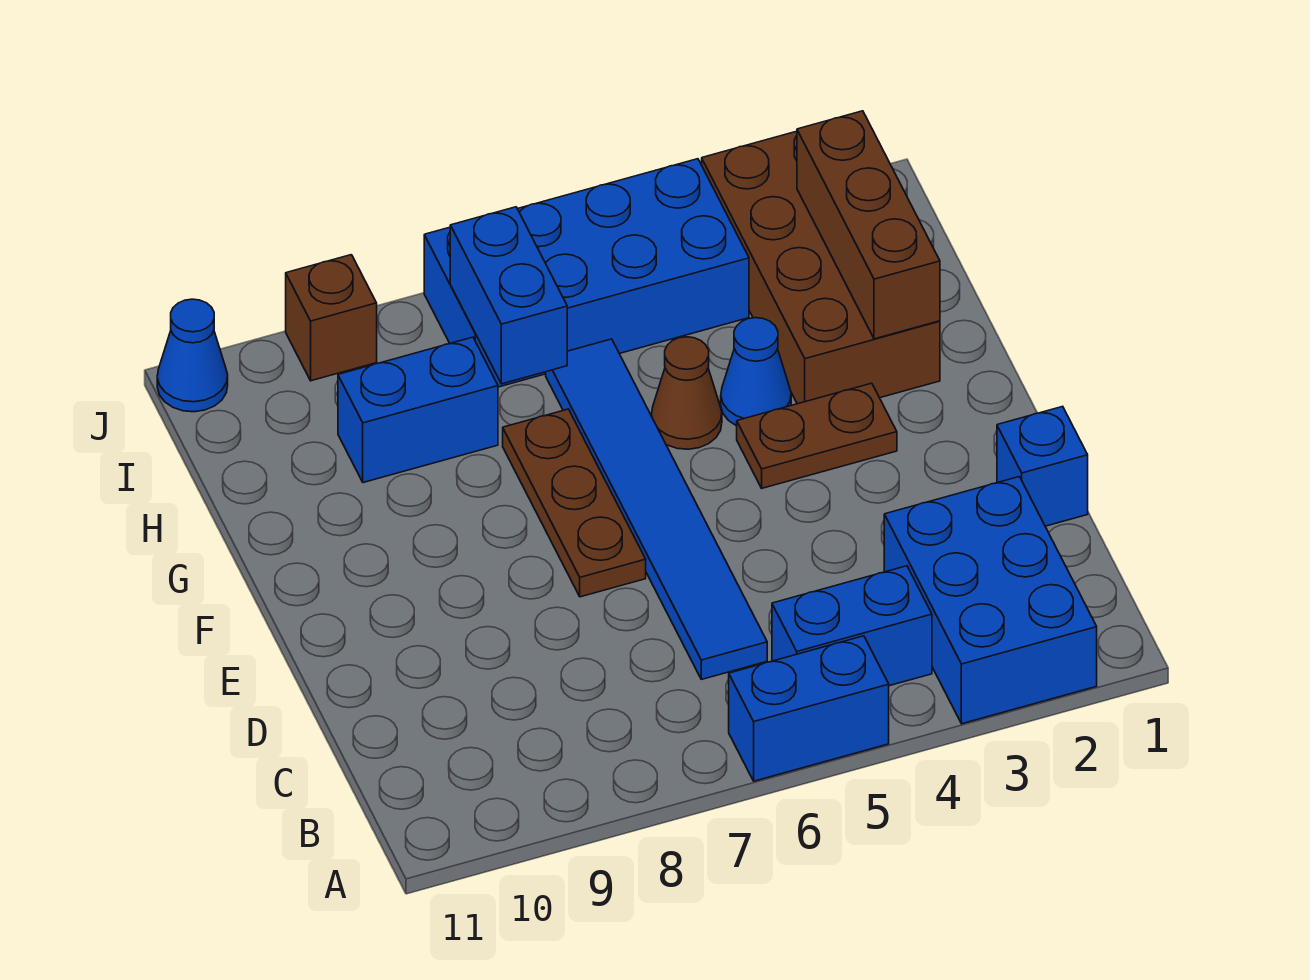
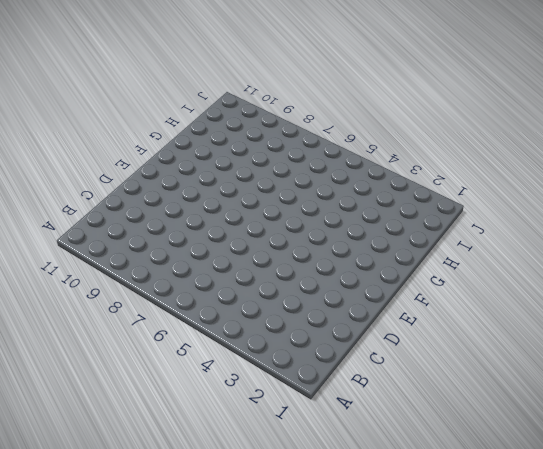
none -> blue 2x3 brick [884,477,1097,724]
none -> blue 1x2 brick [729,636,889,781]
none -> blue 1x2 brick [772,566,932,686]

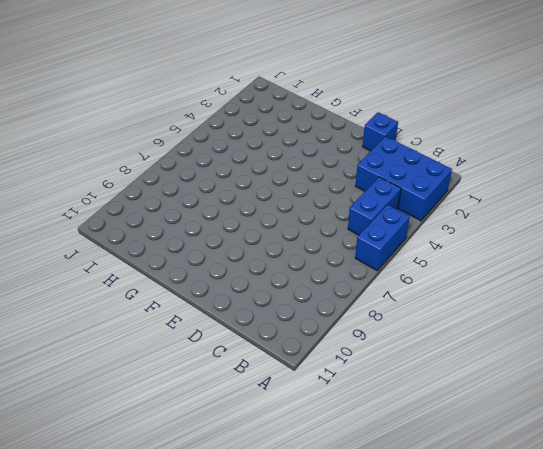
none -> blue 1x6 tile [546,339,767,679]
none -> brown 1x3 plate [503,409,646,597]
none -> brown 1x2 plate [737,383,897,488]

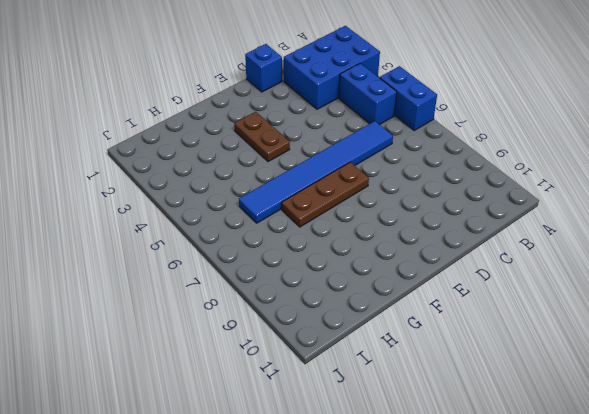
none -> brown 2x4 brick [702,131,940,404]
none -> blue 1x1 cone [721,318,791,426]
none -> brown 1x1 cone [651,337,722,449]

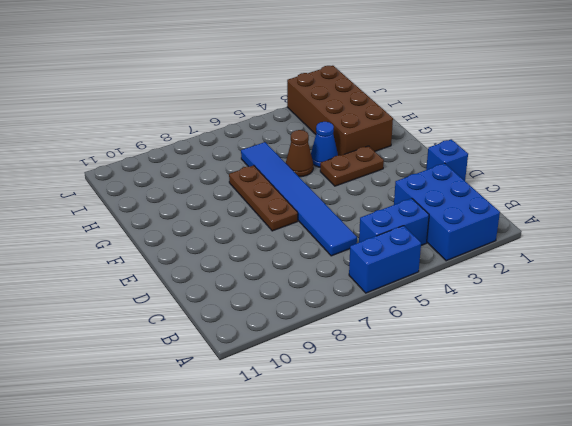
none -> blue 1x2 brick [338,337,498,483]
none -> blue 2x4 brick [424,159,749,387]
none -> brown 1x1 brick [286,255,377,381]

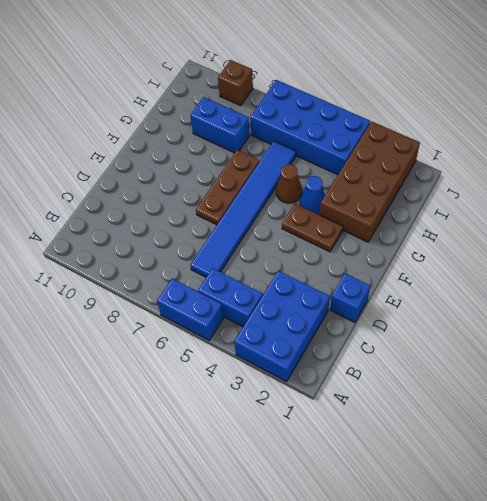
none -> blue 1x1 cone [157,299,228,412]
none -> brown 1x3 brick [797,111,940,339]
none -> blue 1x2 brick [450,207,567,384]

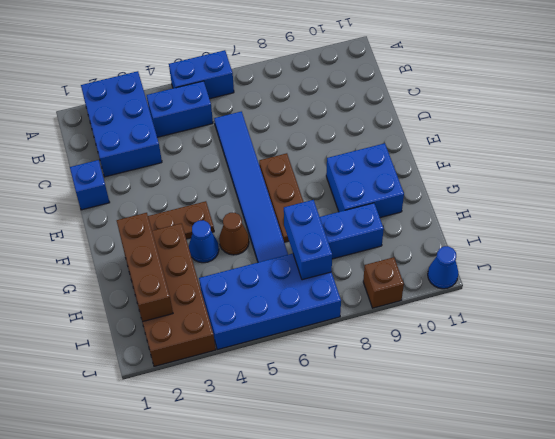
blue 2x2 brick [326,143,404,218] -> none

